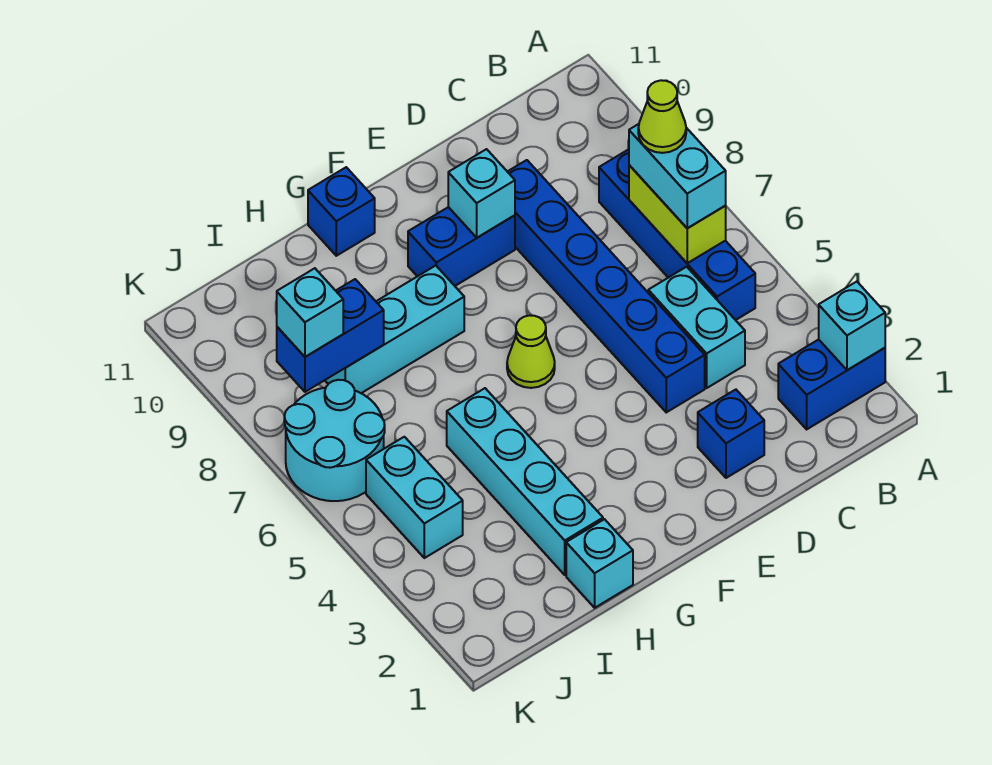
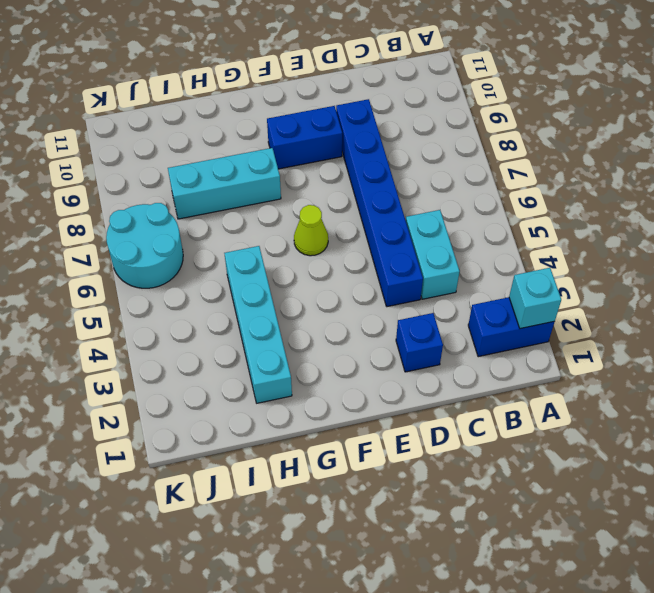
none -> blue 1x4 brick [599,149,755,320]
none -> blue 1x1 brick [308,167,375,256]
none -> cyan 1x1 brick [566,519,633,608]

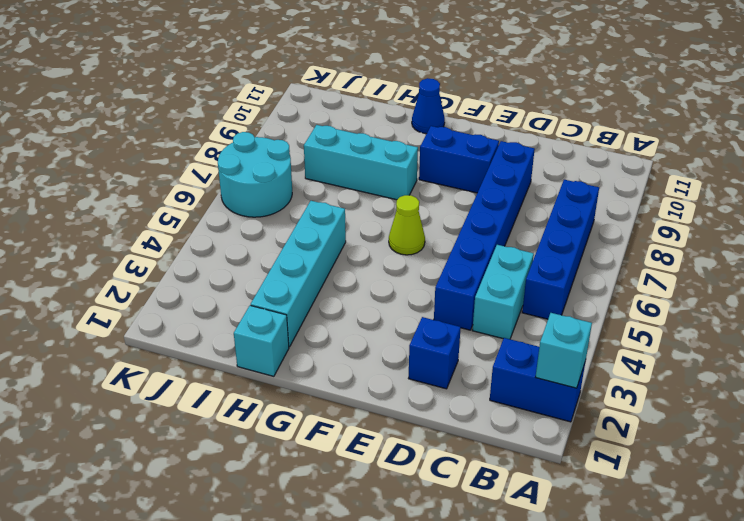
blue 1x1 cone [412,78,445,134] -> blue 1x1 brick [308,167,375,256]
none -> cyan 1x2 brick [366,437,463,558]
none -> lime 1x2 brick [629,165,726,263]
none -> cyan 1x1 brick [448,149,515,238]

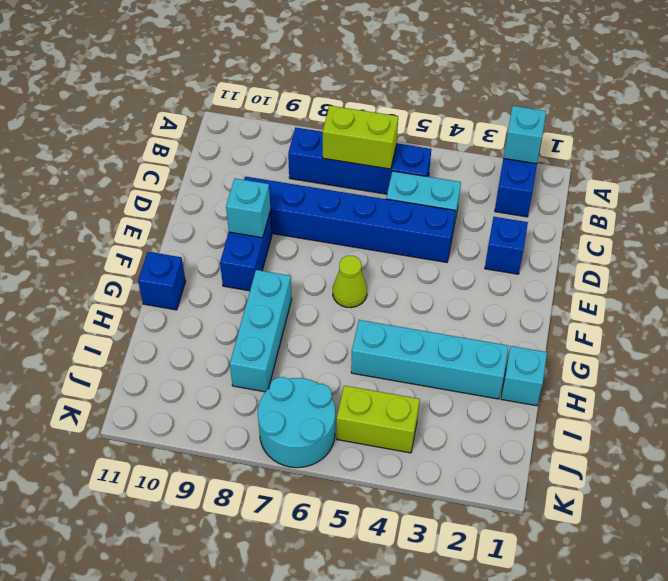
lime 1x2 brick [337,386,420,453] -> cyan 1x2 brick [366,437,463,558]
none -> blue 1x2 brick [277,279,384,392]
none -> cyan 1x2 brick [629,124,726,228]
none -> cyan 1x1 brick [277,268,343,357]

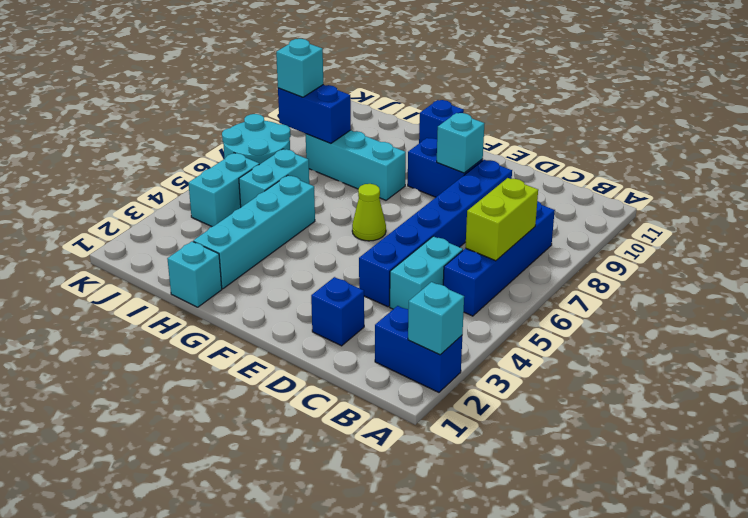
cyan 1x2 brick [239,149,309,207] -> cyan 1x2 brick moved to [629,124,726,228]
none -> lime 1x1 cone [638,80,686,153]

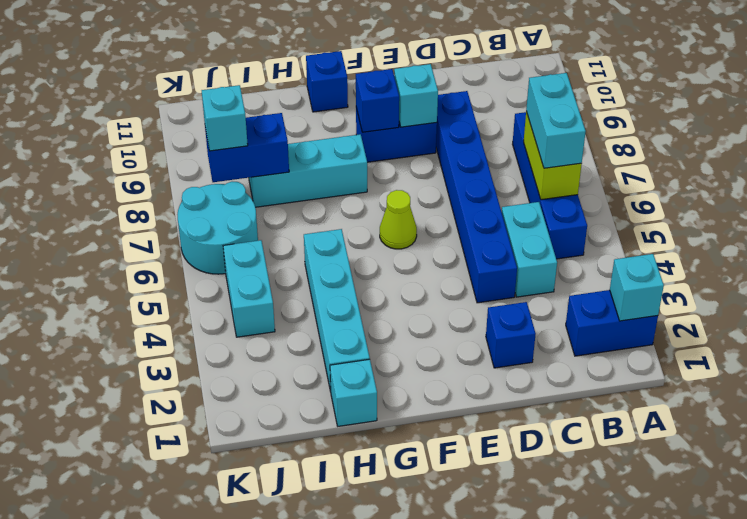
blue 1x1 brick [356,69,399,132] -> none
none -> lime 1x1 cone [638,80,686,153]

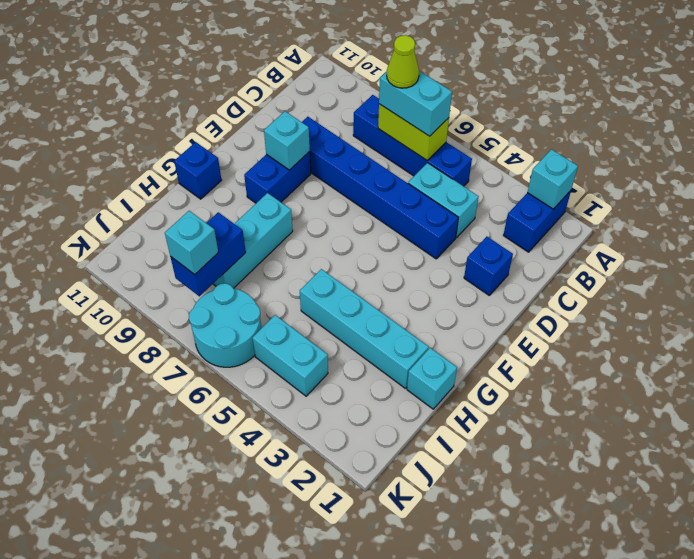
none -> lime 1x1 cone [507,315,555,388]

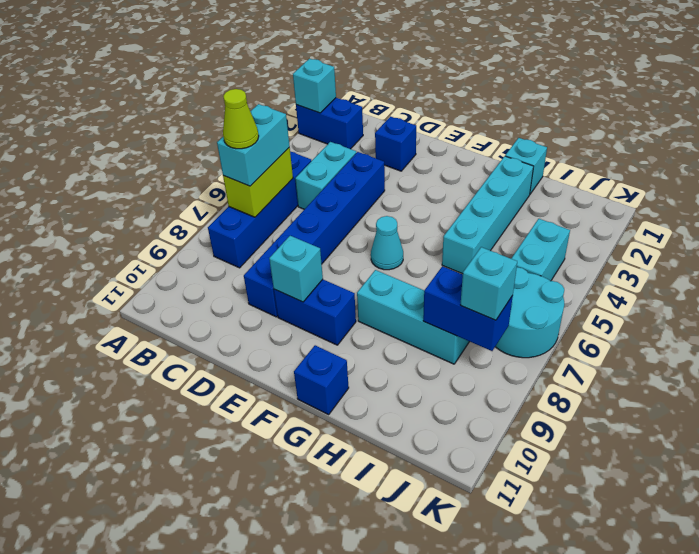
cyan 1x1 cone [371,216,403,270] -> lime 1x1 cone [507,315,555,388]

